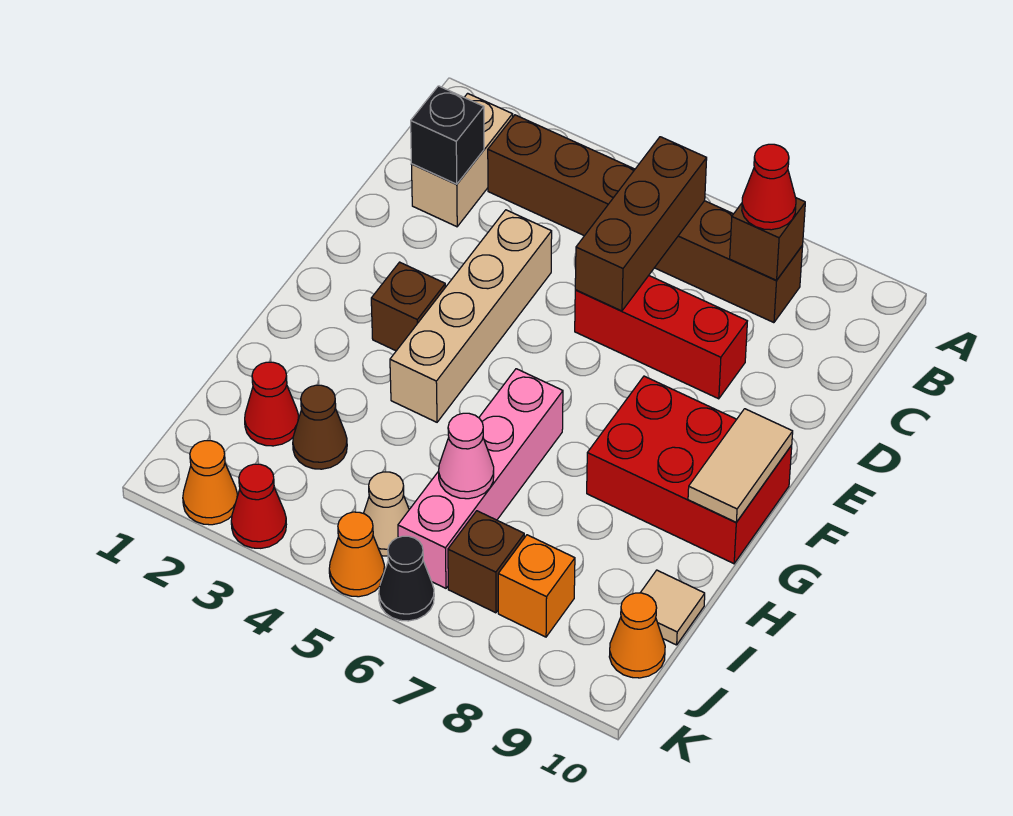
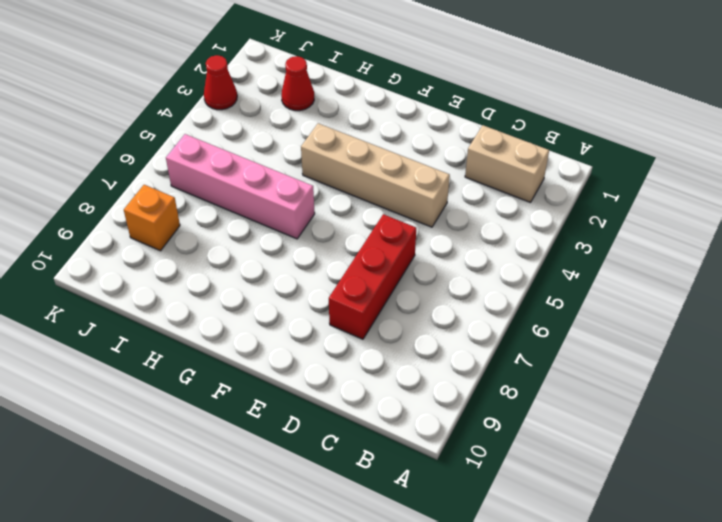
none -> brown 1x6 brick [488,115,803,323]
none -> brown 1x1 brick [371,262,445,351]
none -> red 2x3 brick [587,376,792,564]

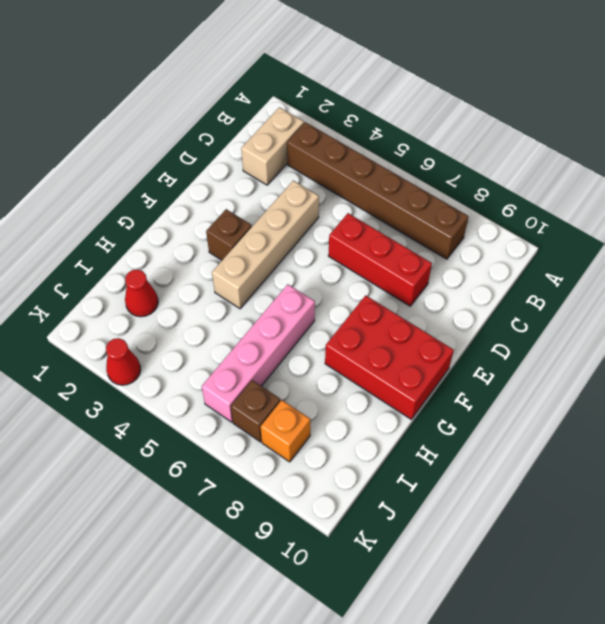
none -> brown 1x1 cone [293,385,347,469]
none -> tan 1x1 tile [640,570,705,645]
none -> tan 1x1 cone [364,472,409,556]

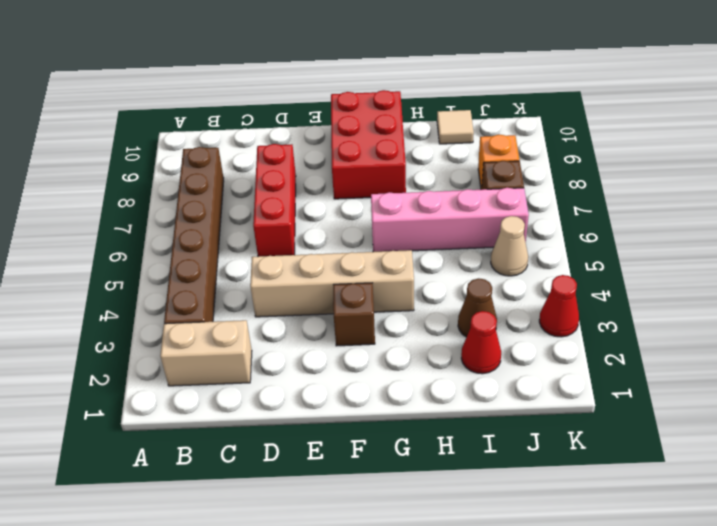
none -> orange 1x1 cone [609,593,665,678]
none -> orange 1x1 cone [183,441,238,525]
none -> orange 1x1 cone [329,512,385,597]

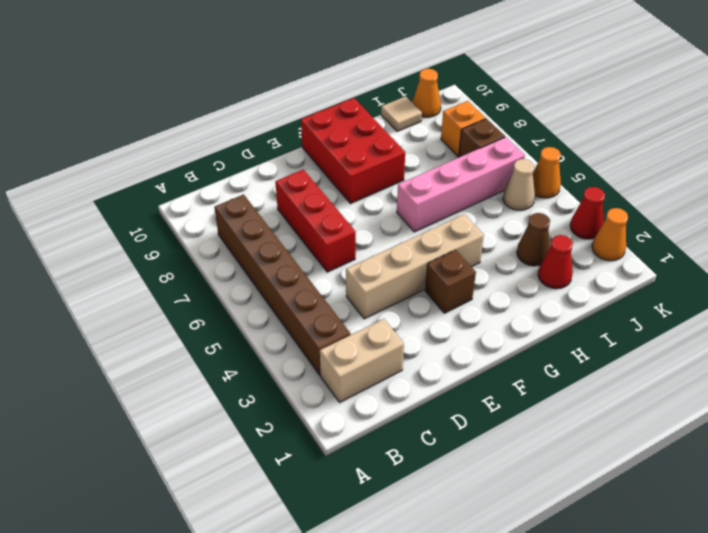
none -> black 1x1 cone [379,536,434,621]
none -> brown 1x3 brick [575,137,707,311]
none -> brown 1x1 brick [730,198,805,281]

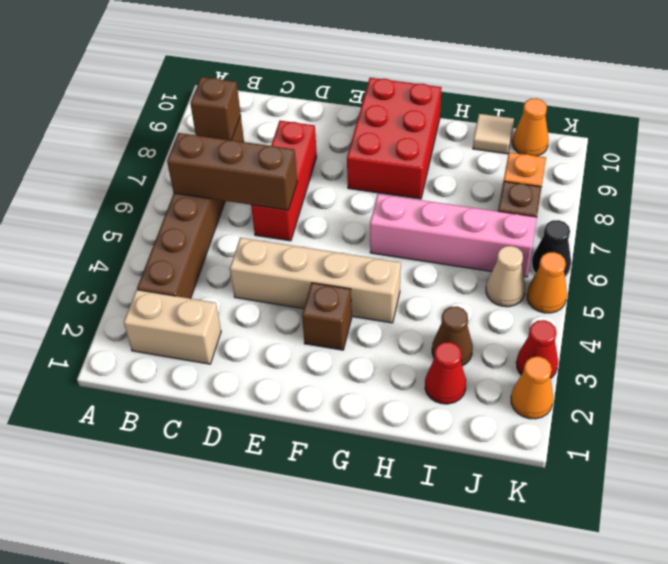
none -> black 1x1 brick [411,86,484,184]
none -> tan 1x2 tile [688,409,793,522]
none -> pink 1x1 cone [439,413,494,499]

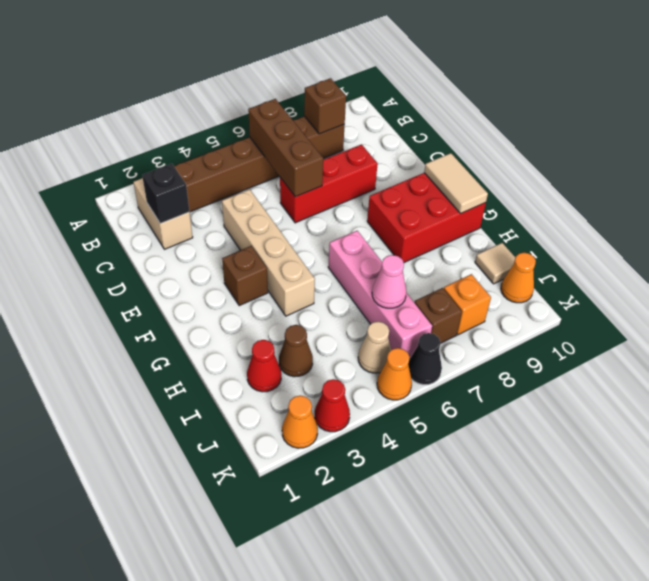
none -> red 1x1 cone [742,144,796,230]

